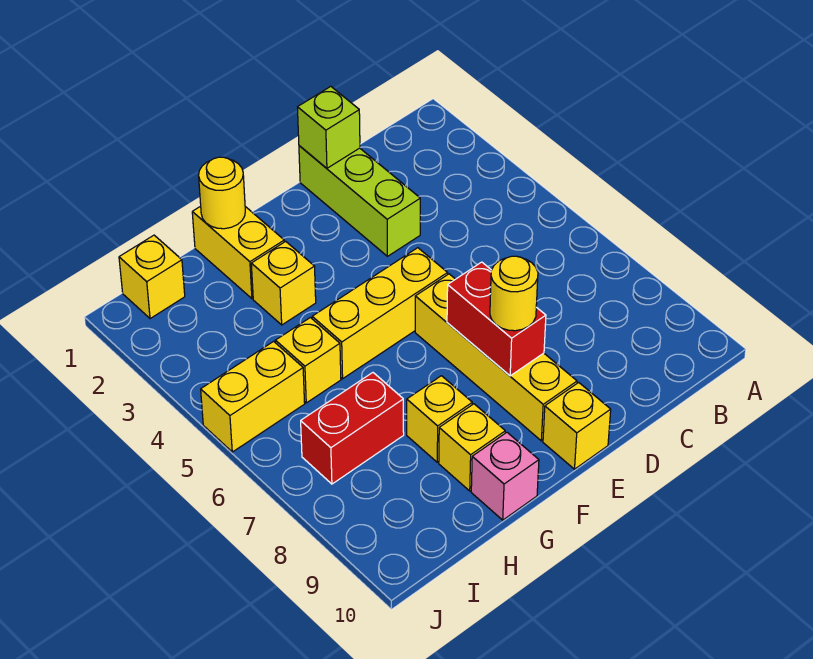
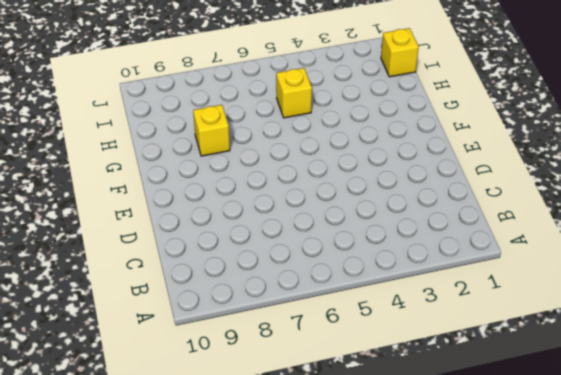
none -> lime 1x3 brick [299,146,420,256]
none -> yellow 1x3 brick [312,248,448,379]
none -> yellow 1x4 brick [415,274,577,441]

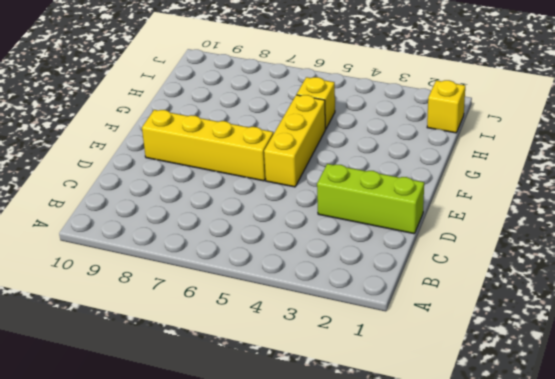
none -> yellow 1x1 brick [543,383,611,469]
none -> yellow 1x2 brick [192,206,284,299]
none -> yellow 1x1 brick [251,241,316,325]

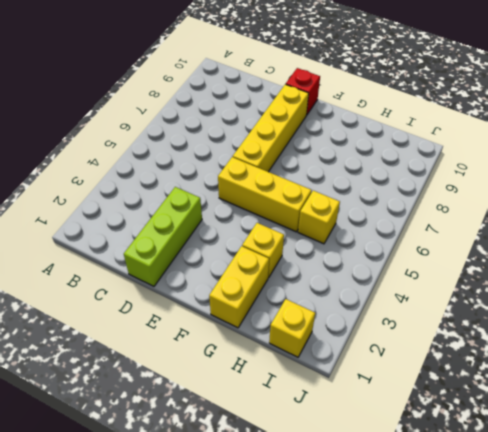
red 1x1 brick [286,68,320,115] -> yellow 1x1 brick [543,383,611,469]
none -> yellow 1x1 brick [407,376,472,462]
none -> yellow 1x1 brick [439,404,505,491]
none -> pink 1x1 brick [471,433,539,520]

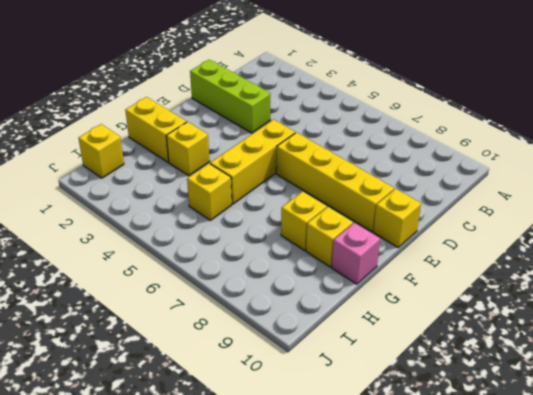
none -> red 1x2 brick [301,373,404,484]
none -> yellow 1x2 brick [201,341,305,452]
none -> lime 1x1 brick [297,87,360,168]

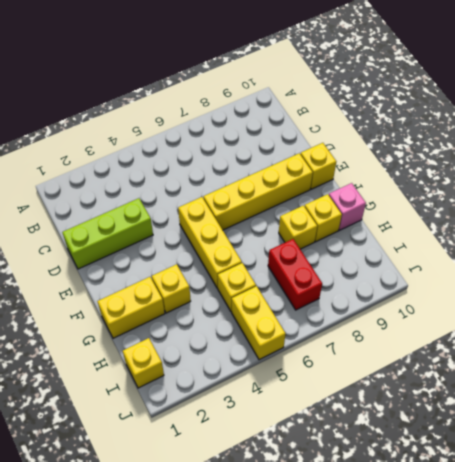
none -> lime 1x1 brick [297,87,360,168]
none -> red 1x2 brick [447,262,546,376]
none -> yellow 1x1 round brick [199,157,245,229]

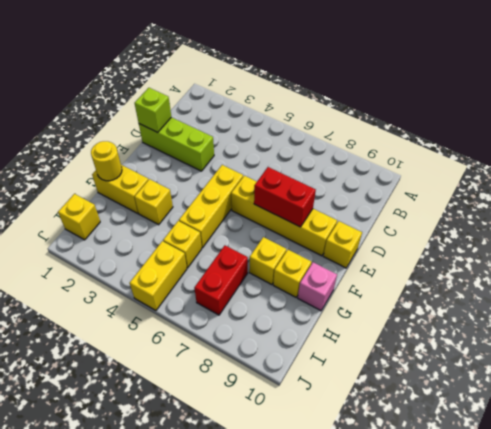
none -> yellow 1x1 round brick [490,256,538,331]

